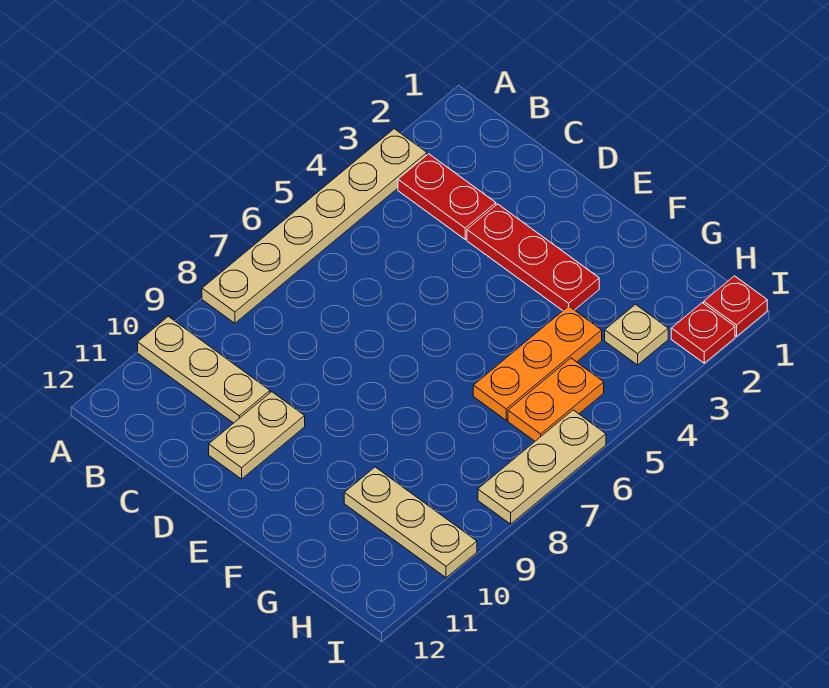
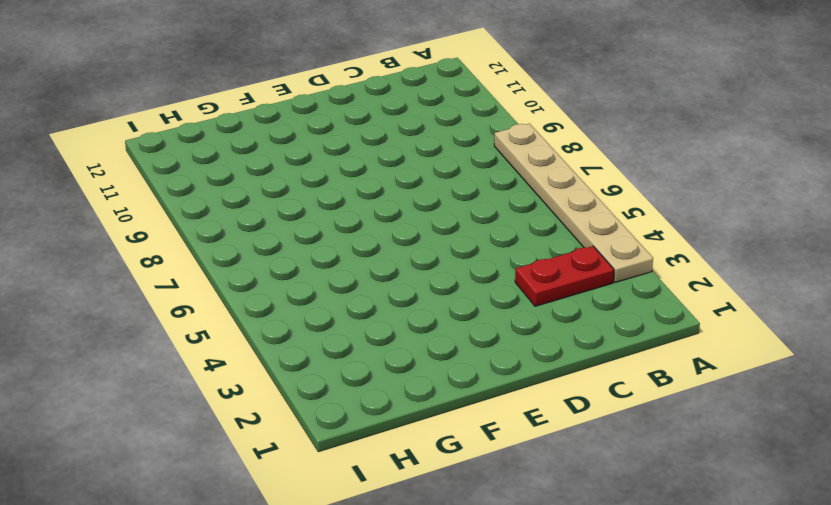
none -> tan 1x3 plate [138,316,270,423]
none -> red 1x3 plate [467,204,599,311]
none -> tan 1x2 plate [209,392,305,479]

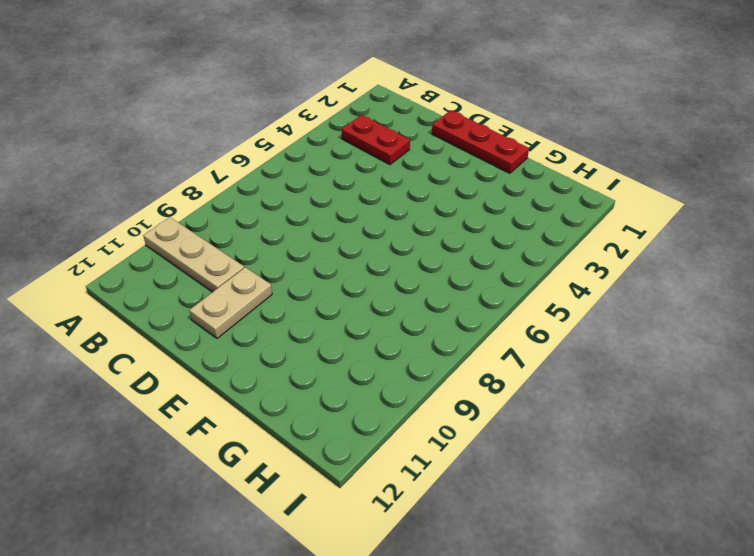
red 1x3 plate [432,110,529,173] -> red 1x3 plate moved to [467,204,599,311]
none -> tan 1x6 plate [202,129,427,323]
none -> orange 1x3 plate [473,306,602,420]
none -> tan 1x3 plate [344,467,477,578]

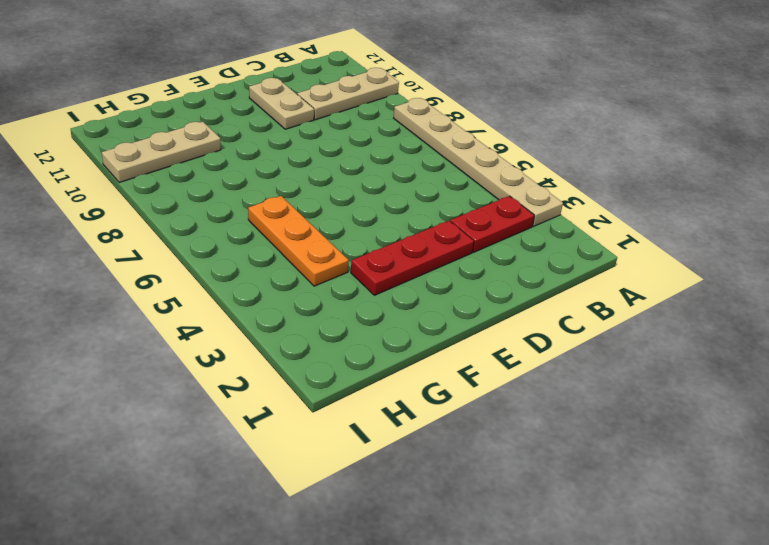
none -> tan 1x1 plate [605,305,668,365]
none -> orange 1x2 plate [508,358,604,441]
none -> red 1x1 plate [704,276,767,336]

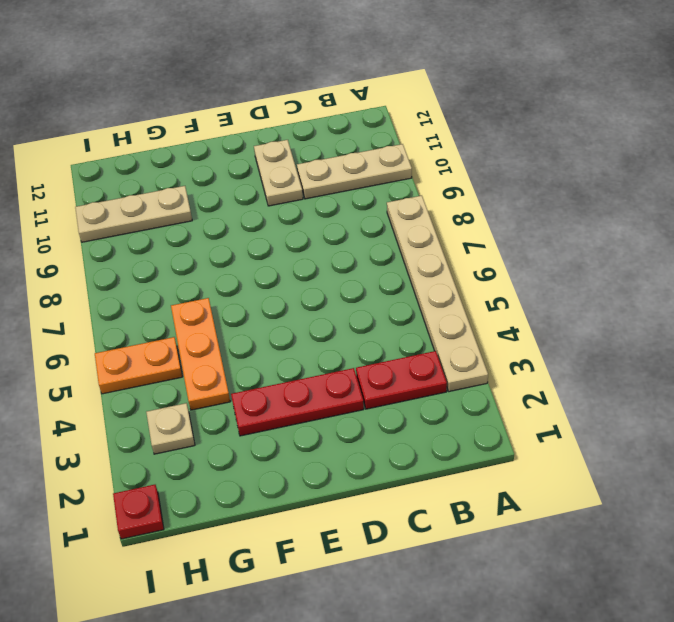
orange 1x2 plate [95,337,182,394] -> orange 1x2 plate turned to [508,358,604,441]
none -> red 1x1 plate [671,303,735,363]
none -> tan 1x3 plate [478,410,606,524]

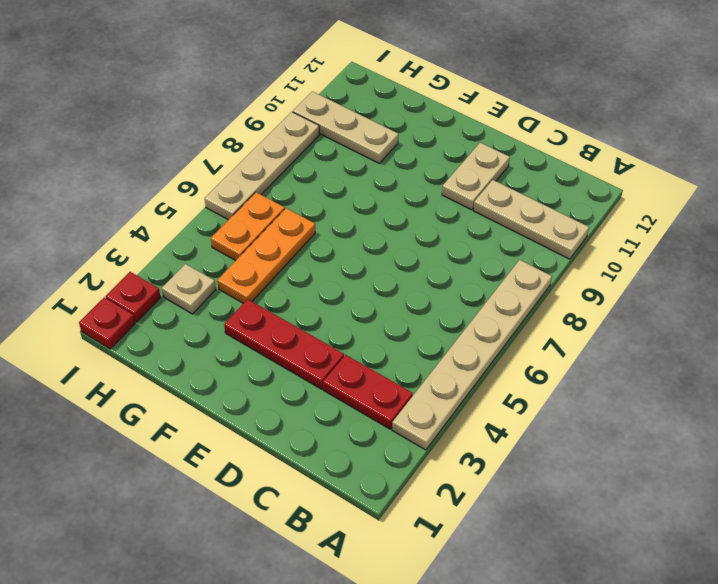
tan 1x4 plate [205,112,319,220] -> tan 1x3 plate [478,410,606,524]

